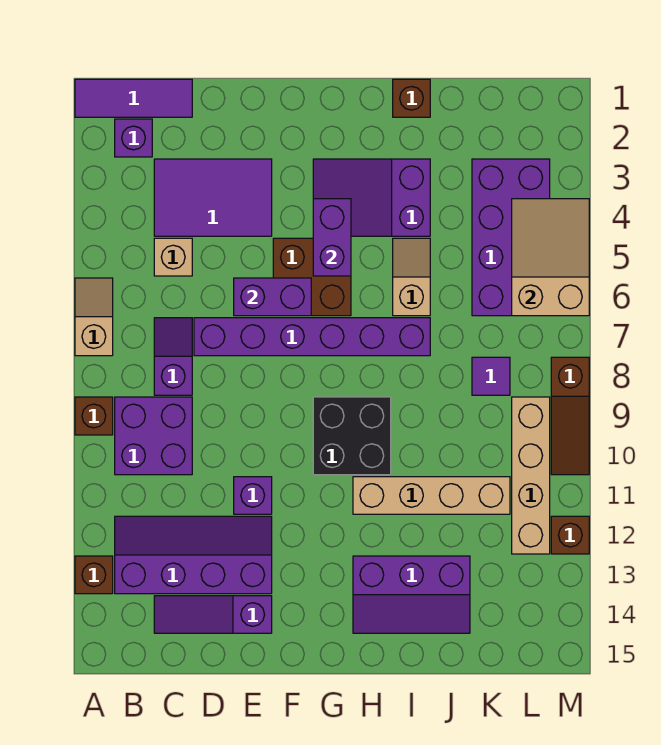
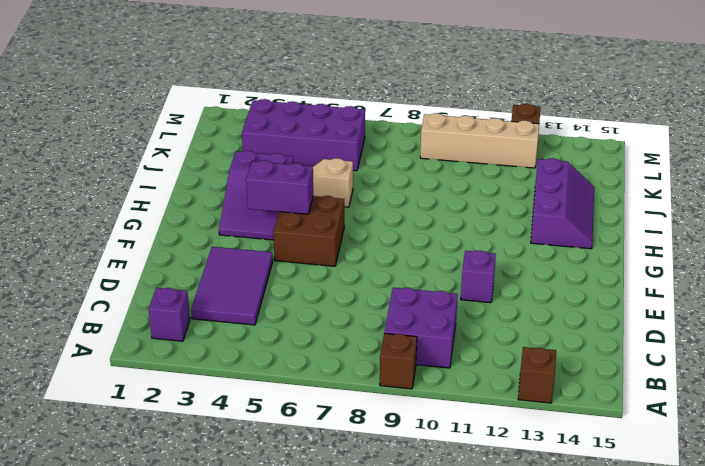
none -> purple 1x3 tile [75,79,192,117]
none -> tan 1x2 slope [75,278,113,356]
none -> purple 2x4 slope [115,516,272,594]

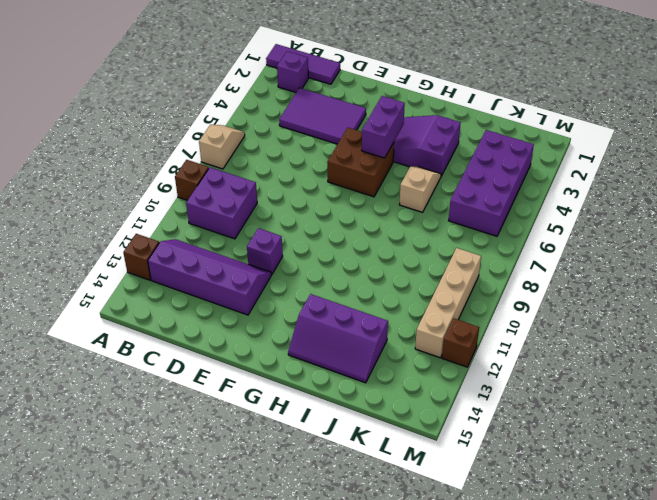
none -> tan 1x1 brick [154,238,192,276]
none -> purple 1x2 slope [154,318,192,395]
none -> purple 1x3 slope [154,596,272,633]

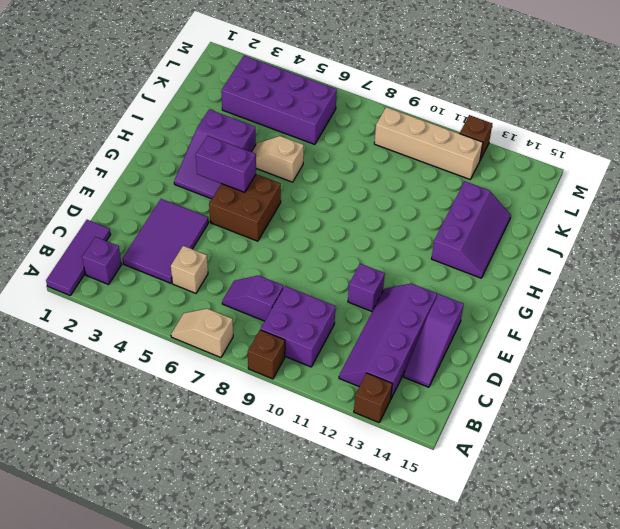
none -> purple 1x6 brick [194,318,430,356]
none -> black 2x2 brick [313,397,391,475]
none -> tan 1x4 brick [353,477,510,514]

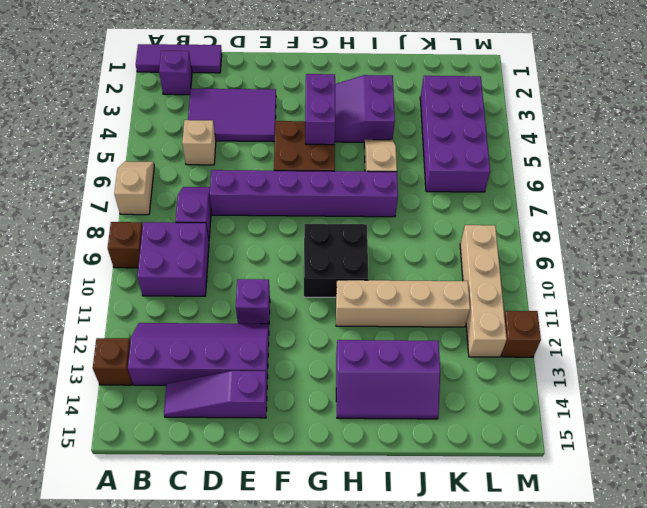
none -> brown 1x1 brick [393,79,430,117]
none -> purple 1x1 tile [472,357,510,395]
none -> brown 1x3 slope [551,357,589,475]

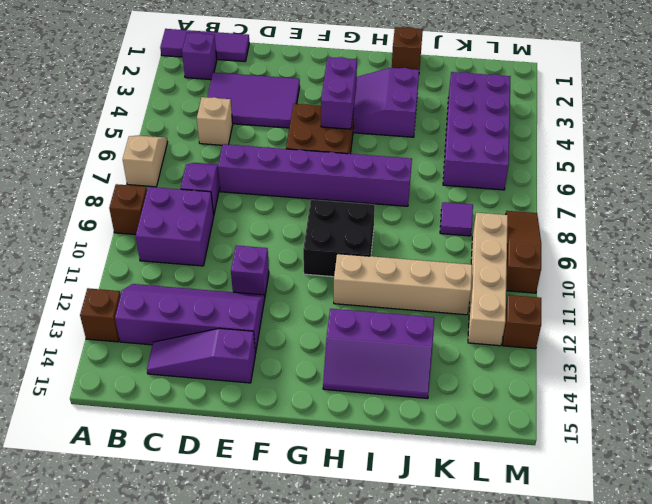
brown 1x3 slope [506,211,541,293] -> brown 1x3 slope turned to [551,357,589,475]
none -> tan 1x2 slope [393,238,430,316]
none -> purple 1x2 brick [234,278,311,316]
none -> tan 2x3 slope [512,199,589,316]

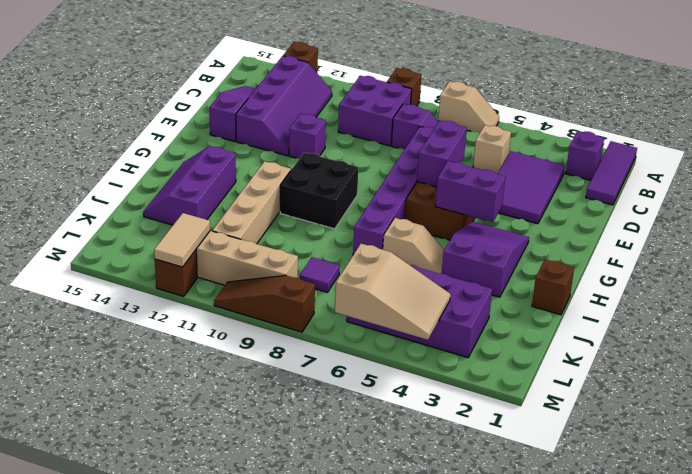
tan 1x2 tile [154,213,210,267] -> none

